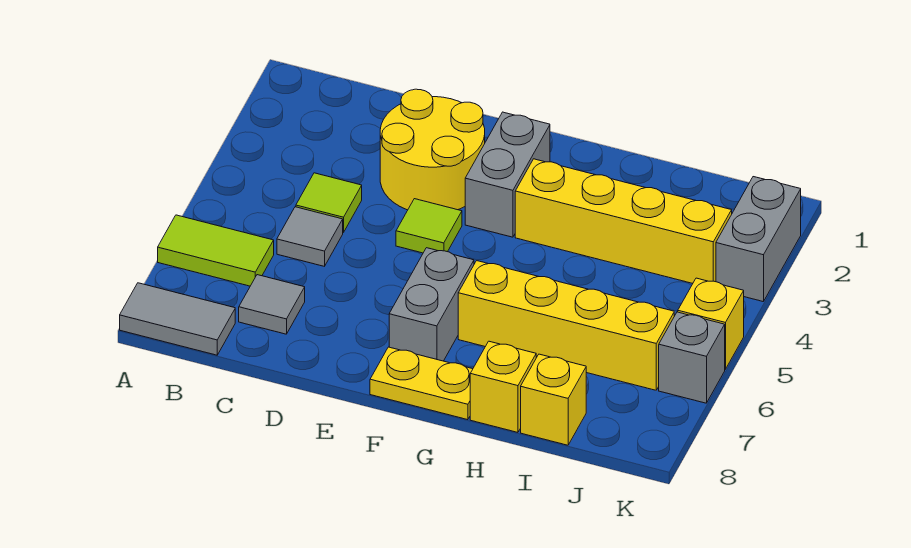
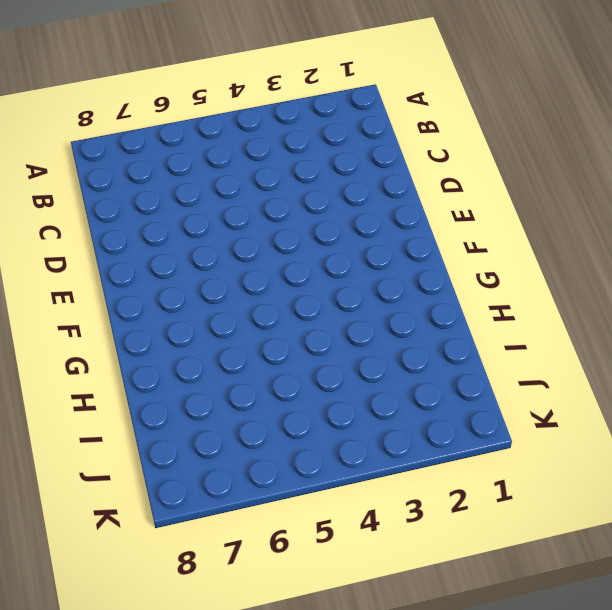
none -> lime 1x2 tile [158,215,274,286]
none -> grey 1x2 tile [120,283,235,355]
none -> lime 1x1 tile [296,173,362,233]

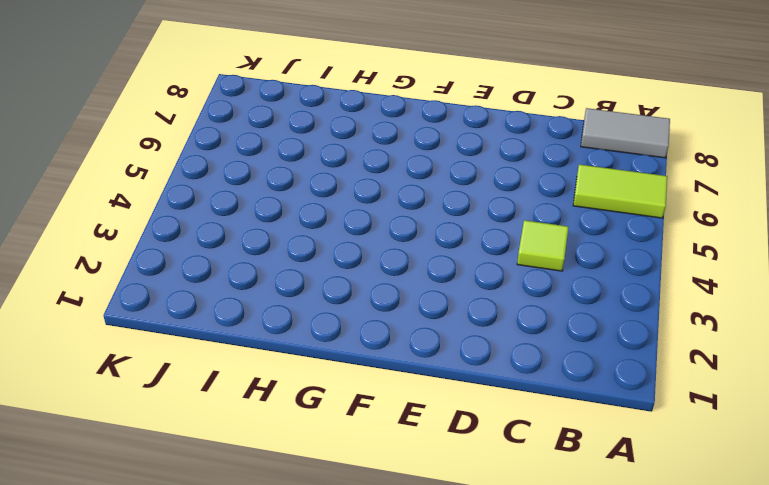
none -> grey 1x1 tile [277,207,343,266]
none -> grey 1x1 tile [239,275,305,334]
none -> yellow 2x2 round brick [380,89,485,210]

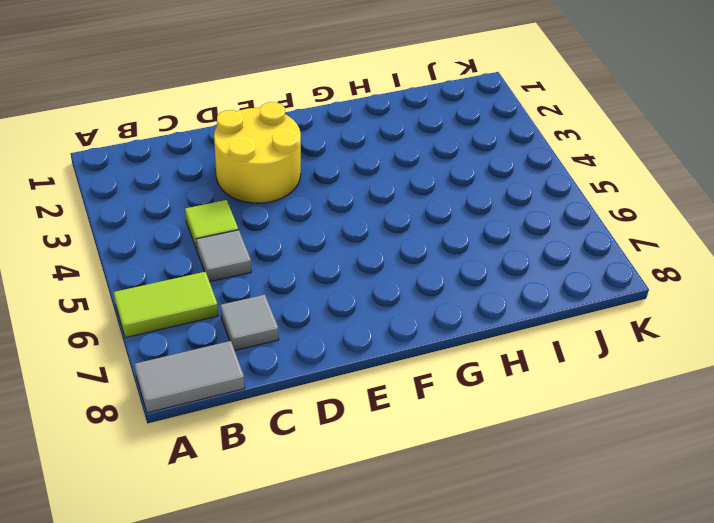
none -> lime 1x1 tile [396,199,462,253]
none -> grey 1x2 brick [465,112,550,237]
none -> grey 1x2 brick [389,248,474,361]

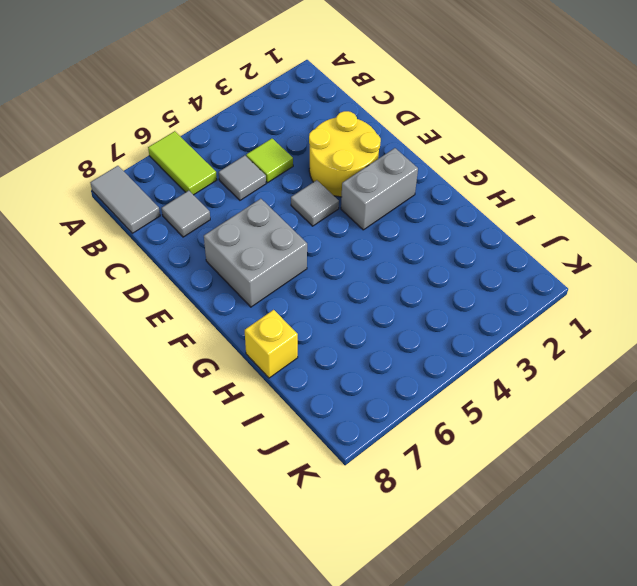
grey 1x1 tile [291,180,339,226] -> lime 1x1 tile [396,199,462,253]
grey 2x2 brick [204,199,307,307] -> grey 1x2 brick [389,248,474,361]
none -> yellow 1x2 plate [370,347,473,420]
none -> yellow 1x4 brick [515,159,732,283]
none -> yellow 1x4 brick [458,261,674,390]

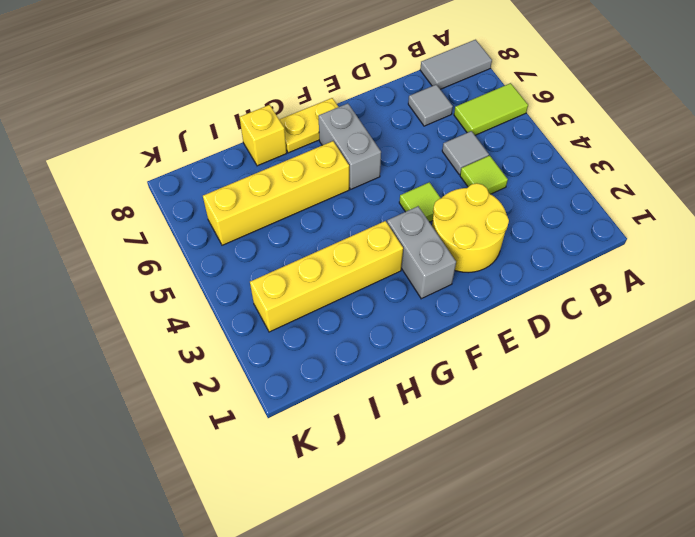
none -> yellow 1x1 brick [521,354,586,445]
none -> grey 1x2 brick [716,177,801,302]
none -> yellow 1x1 brick [678,278,744,369]

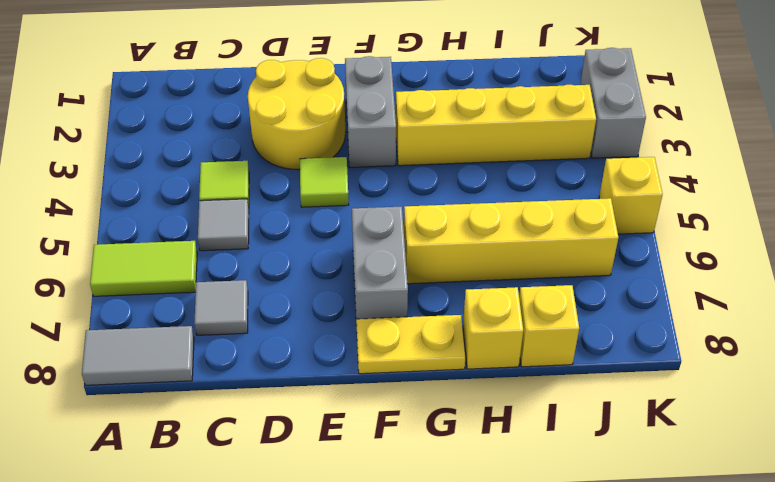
none -> grey 1x1 brick [659,312,725,403]

